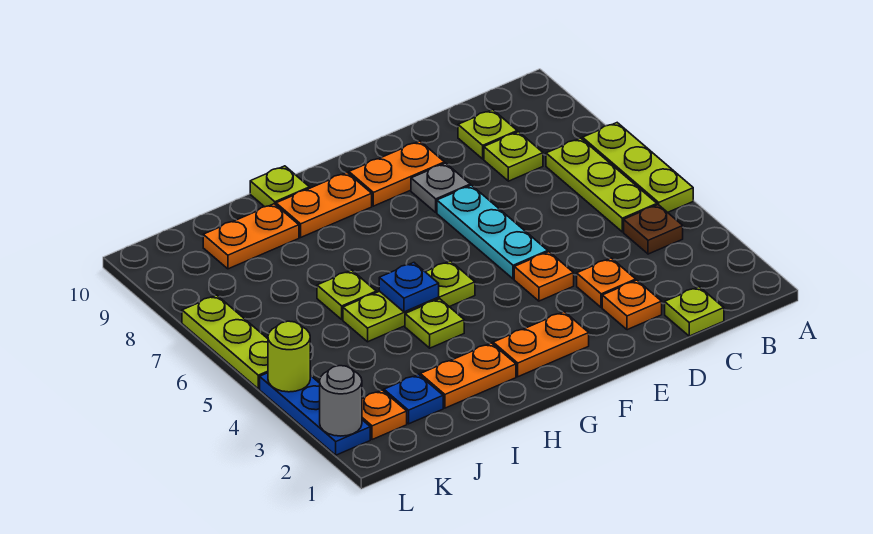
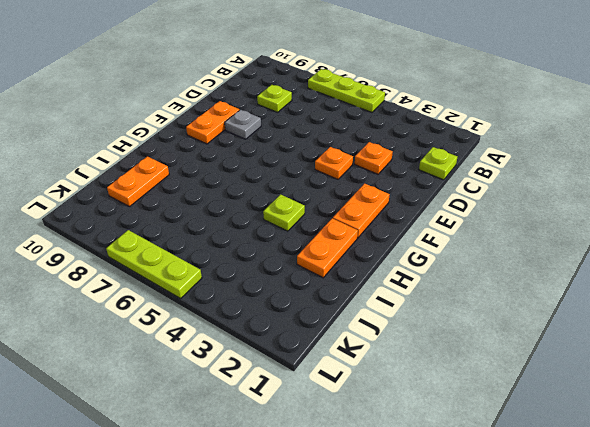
none -> brown 1x1 plate [624,205,683,254]
none -> lime 1x3 plate [546,138,657,232]
none -> lime 1x1 plate [458,110,517,159]

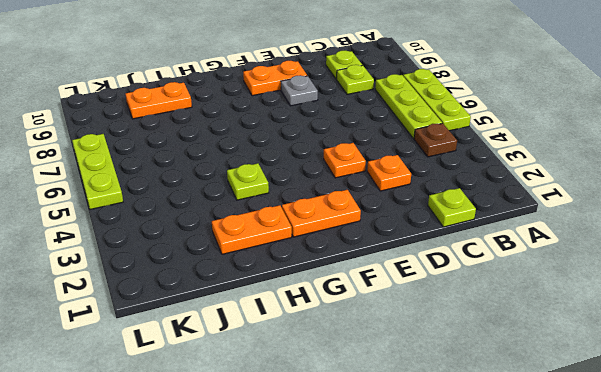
none -> orange 1x1 plate [602,280,662,330]
none -> cyan 1x3 plate [437,185,548,279]
none -> lime 1x3 plate [343,261,475,342]

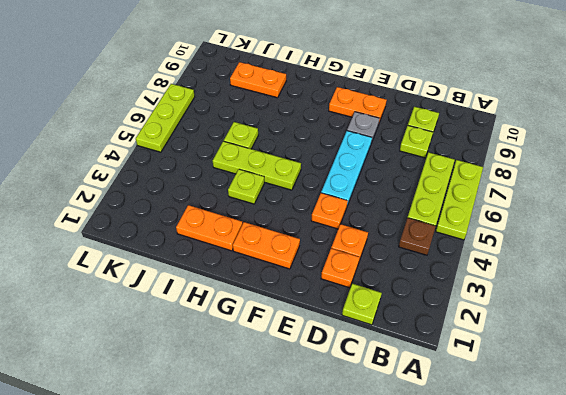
none -> orange 1x2 plate [276,173,372,237]
none -> lime 1x1 plate [250,166,309,207]
none -> blue 1x1 plate [384,374,443,424]

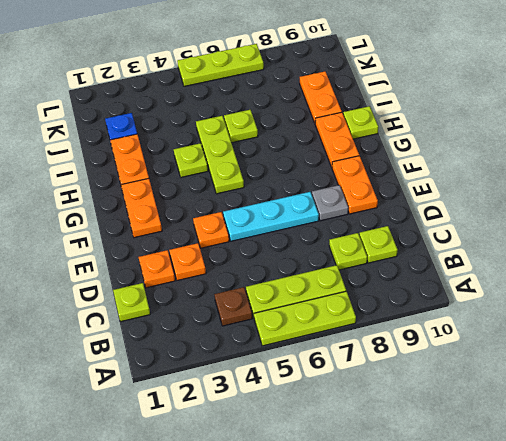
none -> orange 1x1 plate [362,390,407,440]
none -> blue 1x3 plate [260,373,370,455]
none -> blue 1x1 plate [379,263,439,312]

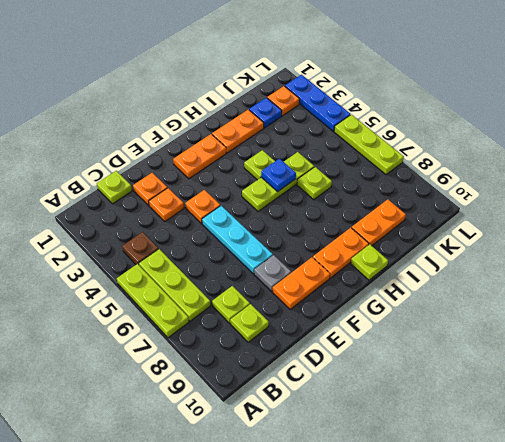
none -> grey 1x1 round brick [320,366,362,436]
none -> lime 1x1 round brick [268,321,310,392]

